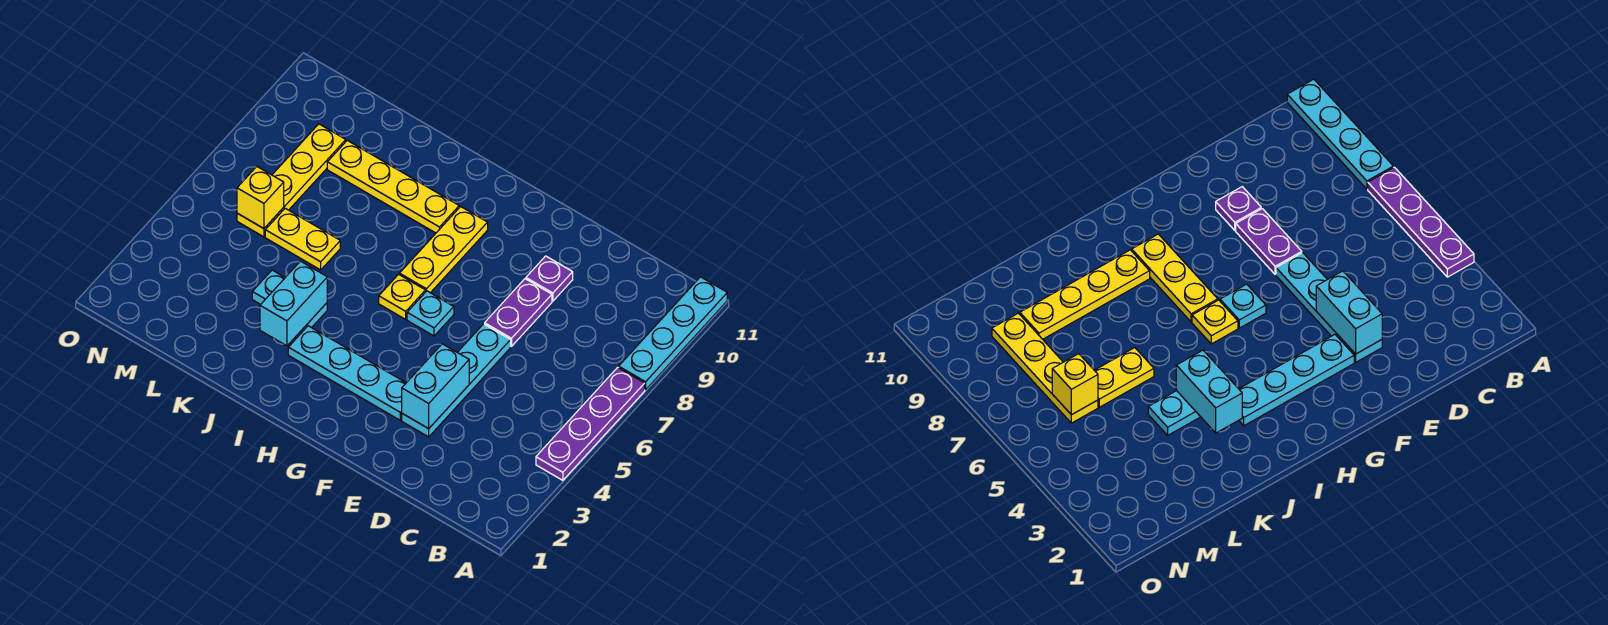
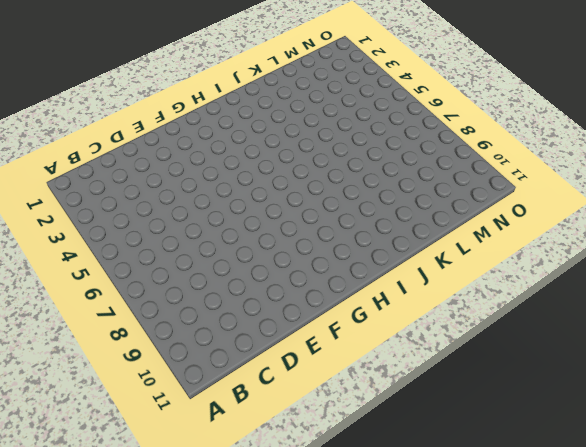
none -> purple 1x4 plate [536,367,645,480]
none -> cyan 1x4 plate [619,277,727,390]
none -> cyan 1x4 plate [402,324,511,437]

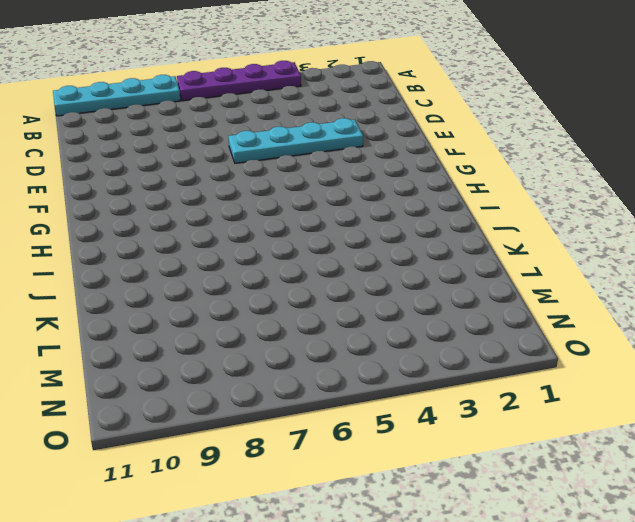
none -> purple 1x2 plate [485,279,552,346]
none -> purple 1x1 plate [526,256,573,301]
none -> cyan 1x4 plate [288,326,406,420]

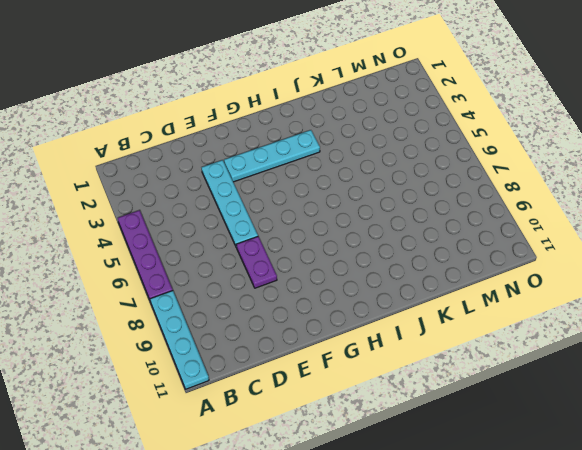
none -> purple 1x1 plate [526,256,573,301]
none -> cyan 1x1 plate [407,291,454,336]
none -> yellow 1x1 plate [379,274,425,319]

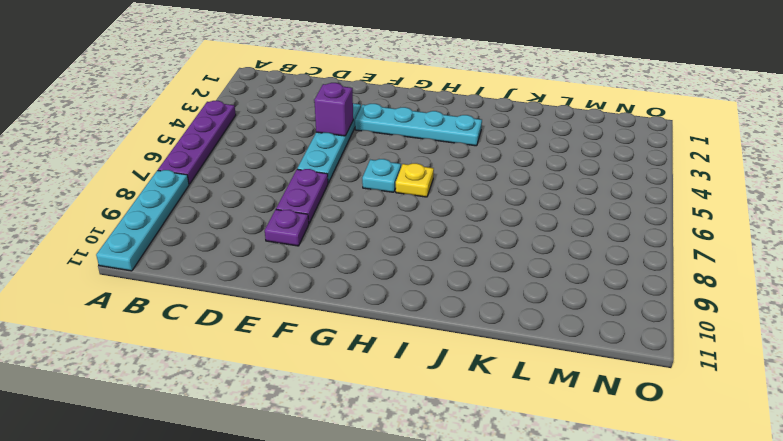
purple 1x1 brick [314,83,353,136] -> cyan 1x2 brick [402,344,469,429]
none -> yellow 1x3 plate [400,206,488,293]
none -> yellow 1x4 plate [327,140,459,233]
none -> cyan 1x2 plate [252,270,327,330]

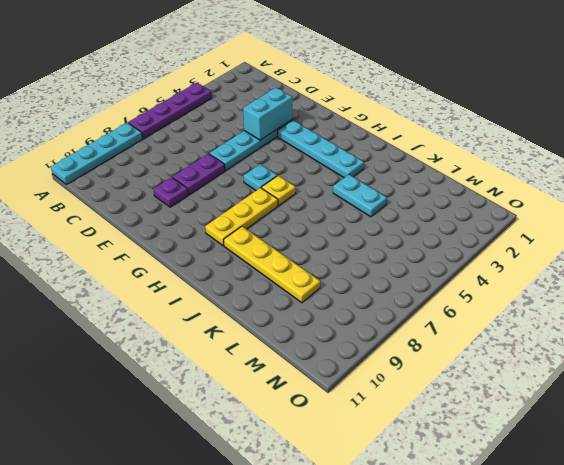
none -> yellow 1x2 plate [265,208,340,270]
none -> yellow 1x4 plate [237,124,346,237]
none -> cyan 1x2 brick [260,261,327,346]

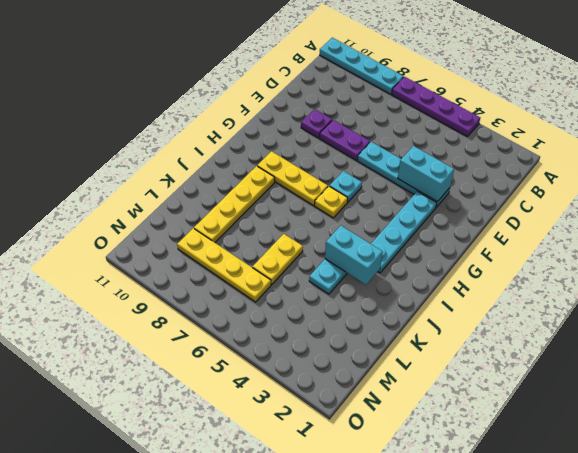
none -> yellow 1x1 brick [237,167,284,229]

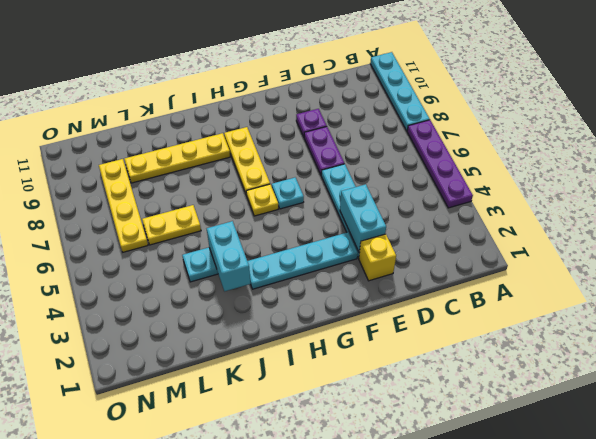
yellow 1x1 brick [359,234,396,281] -> yellow 1x1 brick moved to [237,167,284,229]

